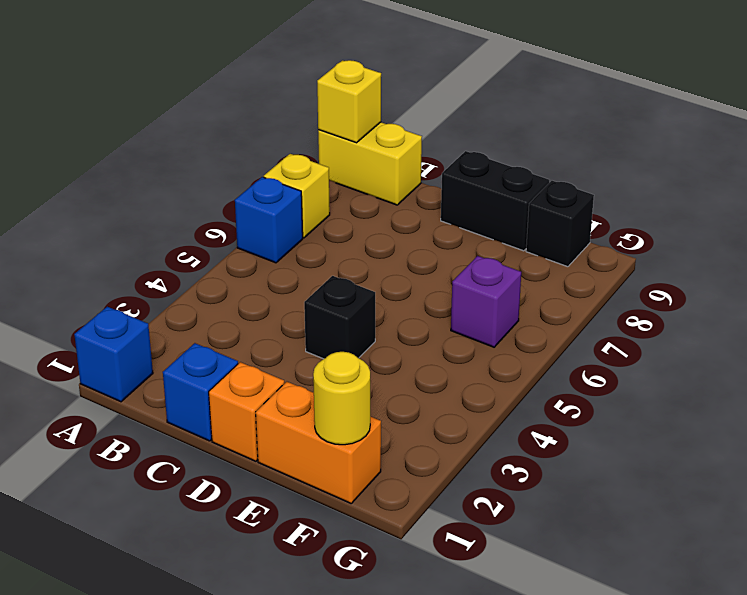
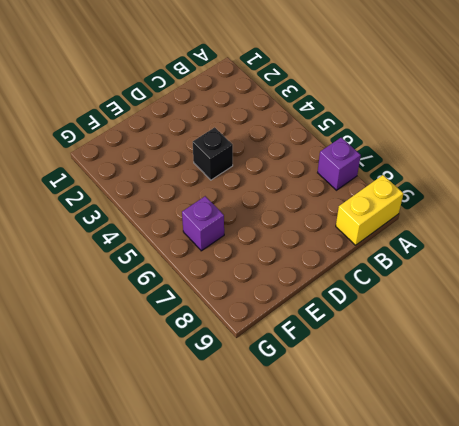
purple 1x1 brick [318,137,361,190] -> yellow 1x1 brick [264,154,330,238]
none -> blue 1x1 brick [74,307,153,402]
none -> blue 1x1 brick [235,177,303,263]
none -> blue 1x1 brick [163,343,238,441]

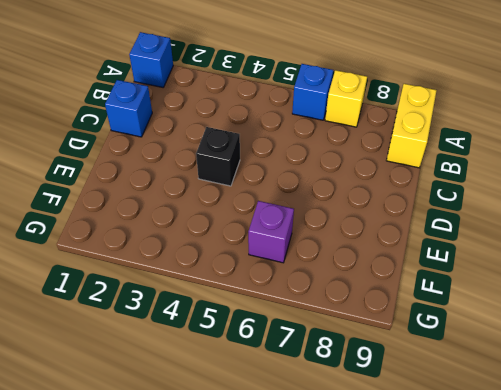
none -> orange 1x1 brick [209,362,285,461]
none -> black 1x2 brick [441,151,549,251]
none -> orange 1x2 brick [256,382,381,503]

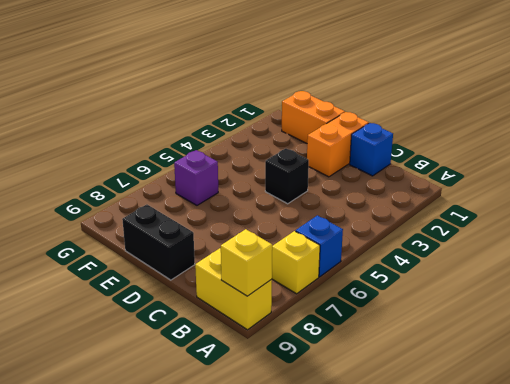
orange 1x2 brick [307,112,369,177] -> orange 1x1 brick [209,362,285,461]
none -> blue 1x1 brick [74,307,153,402]
none -> black 1x1 brick [526,181,594,267]
none -> yellow 1x1 round brick [313,352,370,445]

